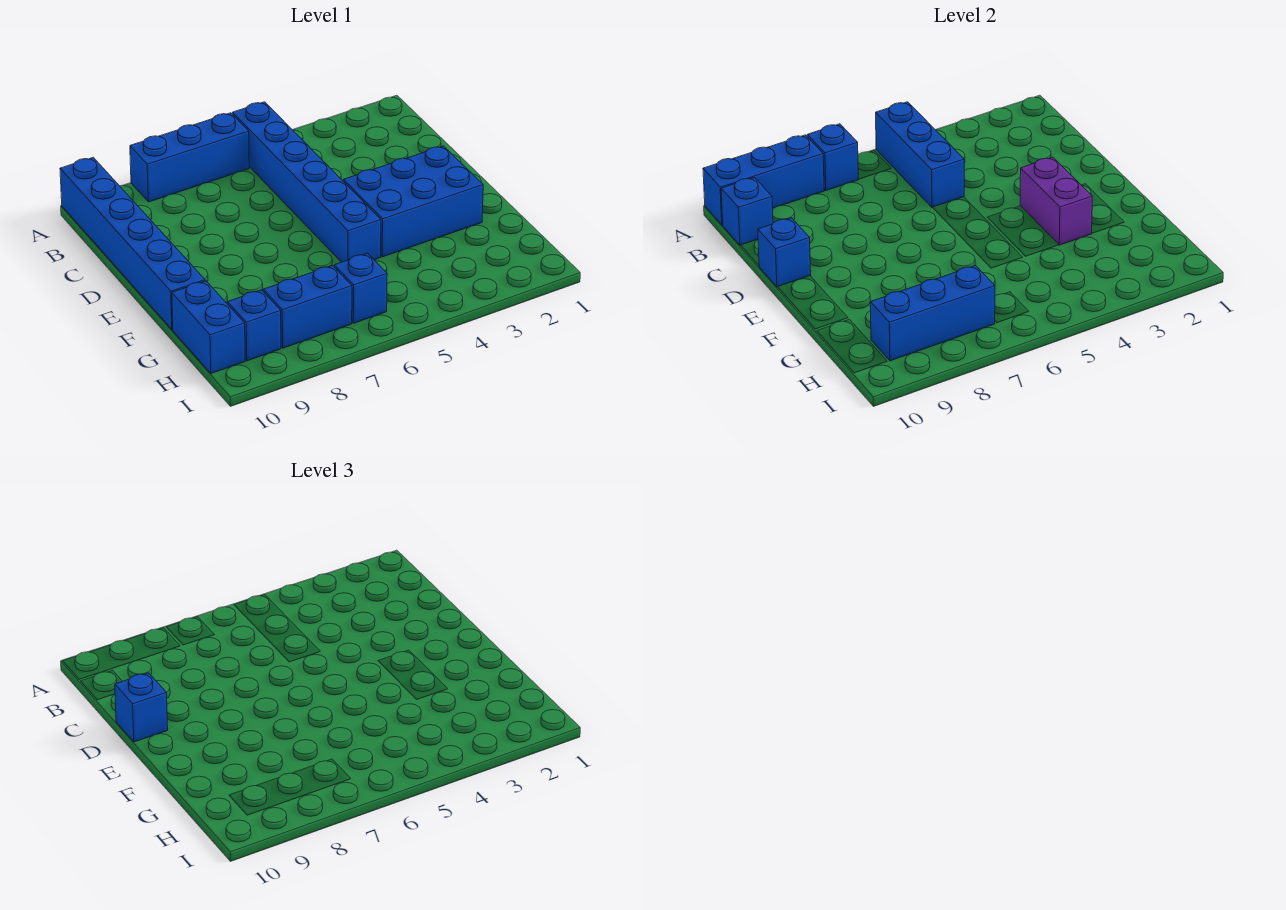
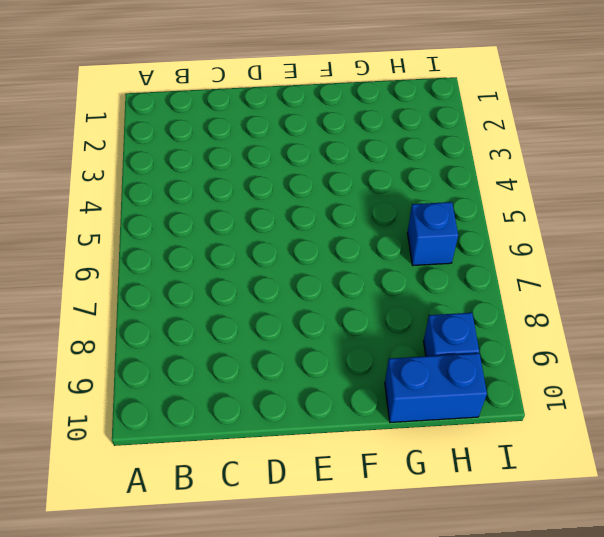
none -> blue 1x6 brick [233,102,381,262]
none -> blue 1x3 brick [130,113,249,202]
none -> blue 1x6 brick [60,157,205,330]

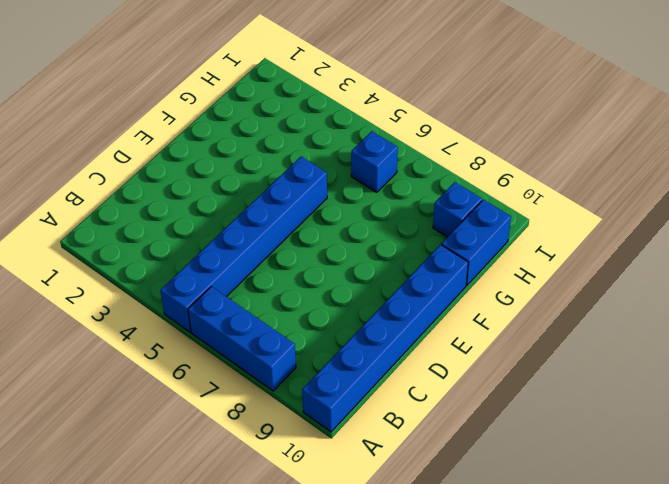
none -> blue 2x3 brick [343,146,483,257]
none -> blue 1x2 brick [263,265,352,348]
none -> blue 1x3 brick [876,102,964,207]

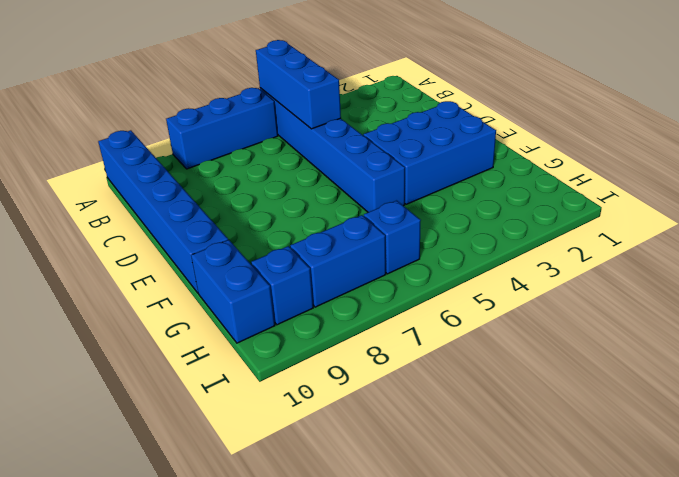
none -> blue 1x1 brick [807,124,858,190]
none -> blue 1x3 brick [703,135,825,225]
none -> blue 1x1 brick [721,177,773,245]

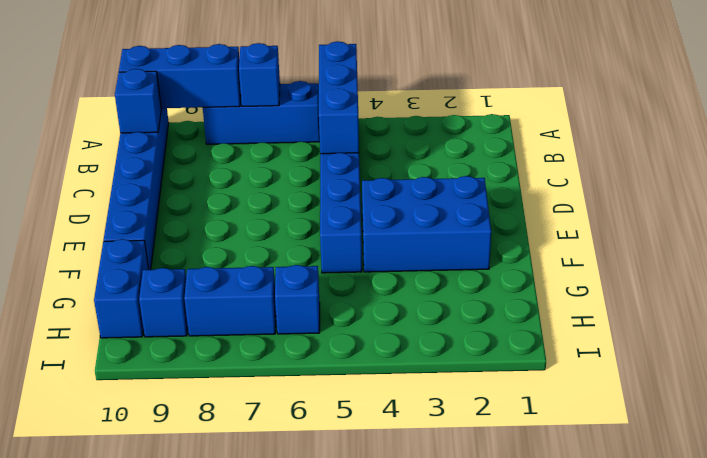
none -> blue 1x1 brick [758,218,811,287]
none -> purple 1x2 brick [1020,157,1092,245]
none -> blue 1x3 brick [870,265,995,361]

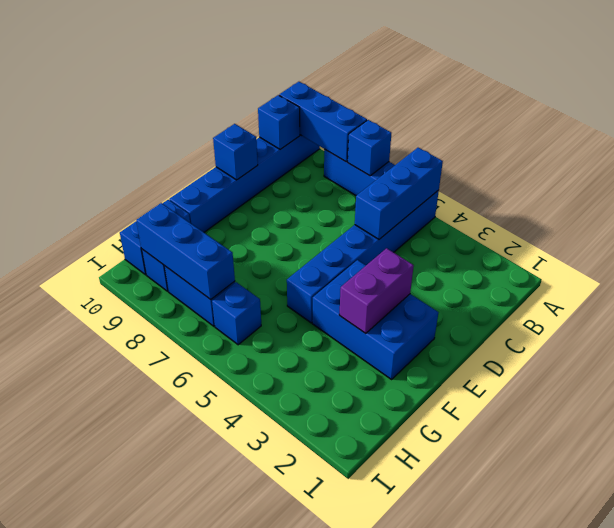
none -> blue 1x1 brick [115,673,168,742]

